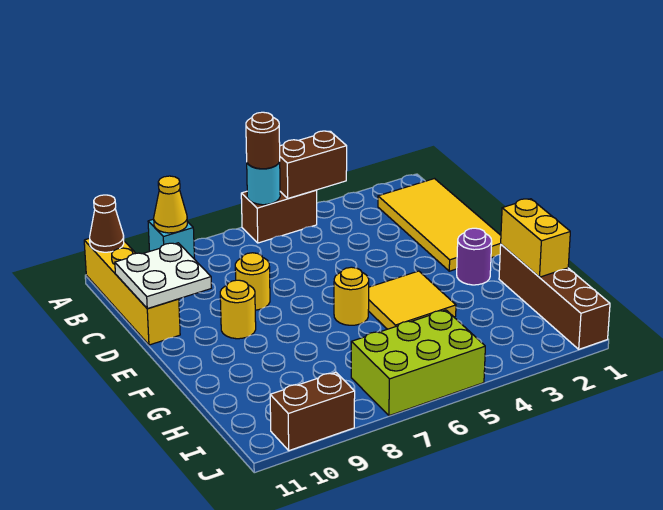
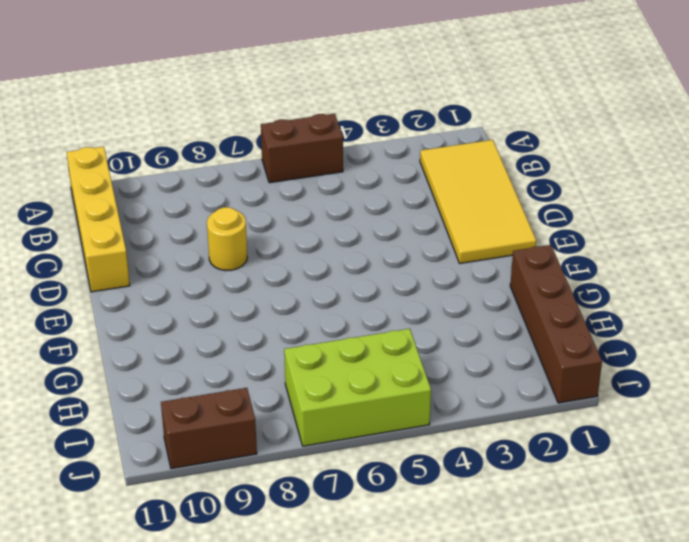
none -> cyan 1x1 brick [148,219,195,259]
none -> yellow 1x1 round brick [220,280,256,339]
none -> purple 1x1 round brick [457,228,492,285]

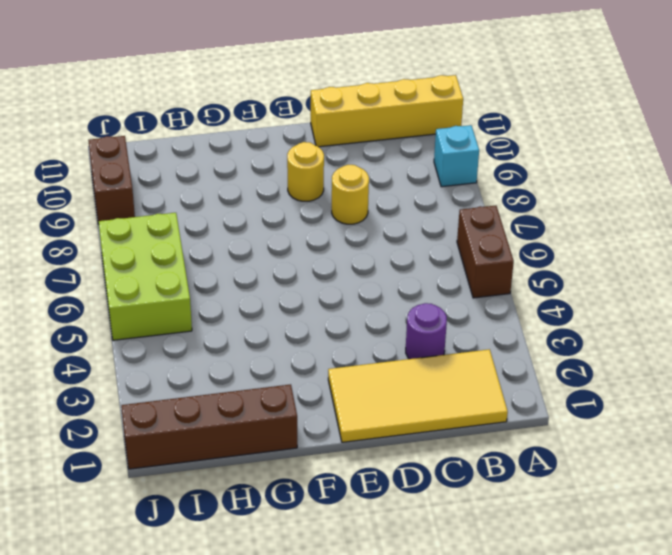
purple 1x1 round brick [406,303,447,359] -> purple 1x1 round brick moved to [457,228,492,285]
none -> yellow 2x2 tile [368,271,456,329]
none -> yellow 1x1 round brick [334,267,369,325]
none -> brown 1x2 brick [280,131,347,199]

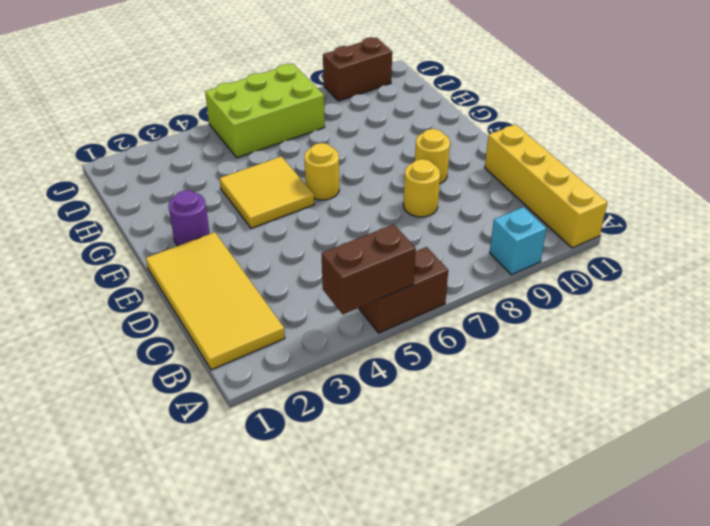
none -> brown 1x4 brick [499,244,610,349]
none -> cyan 1x1 round brick [247,162,280,205]
none -> yellow 1x1 cone [154,176,187,233]

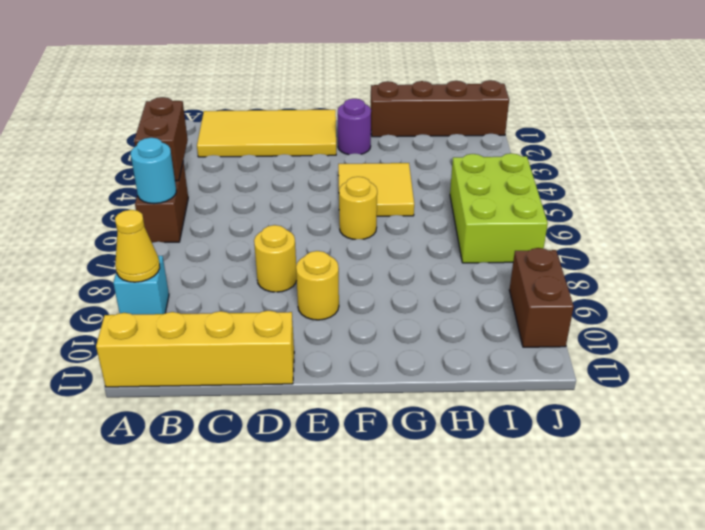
none -> brown 1x1 cone [90,195,124,252]
none -> white 2x2 plate [115,243,211,309]
none -> yellow 1x2 brick [501,199,570,277]

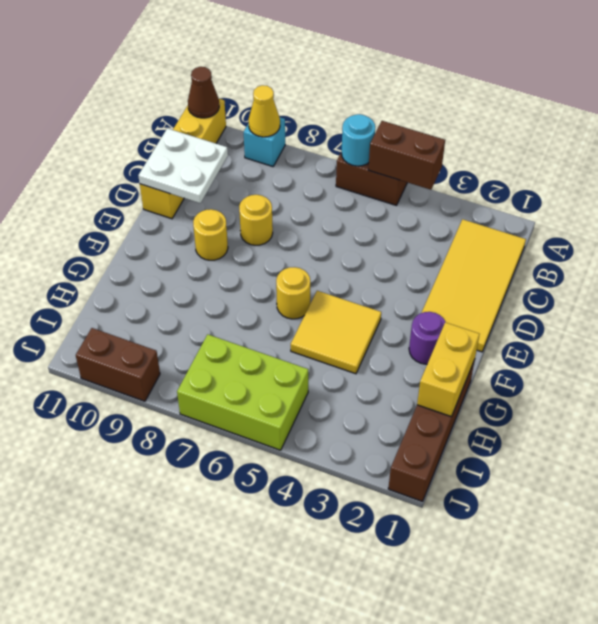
none -> brown 1x1 round brick [246,112,280,169]

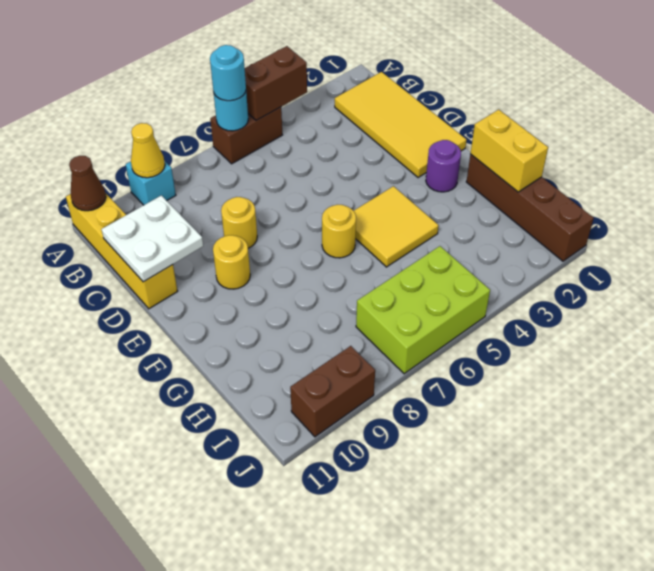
cyan 1x1 round brick [210,45,246,101] -> brown 1x1 round brick [246,112,280,169]

